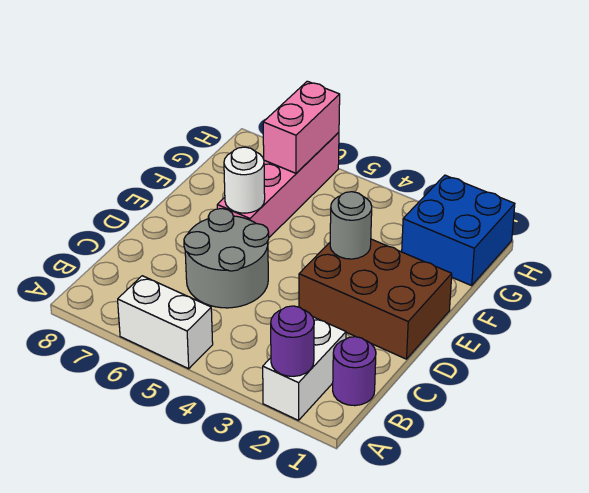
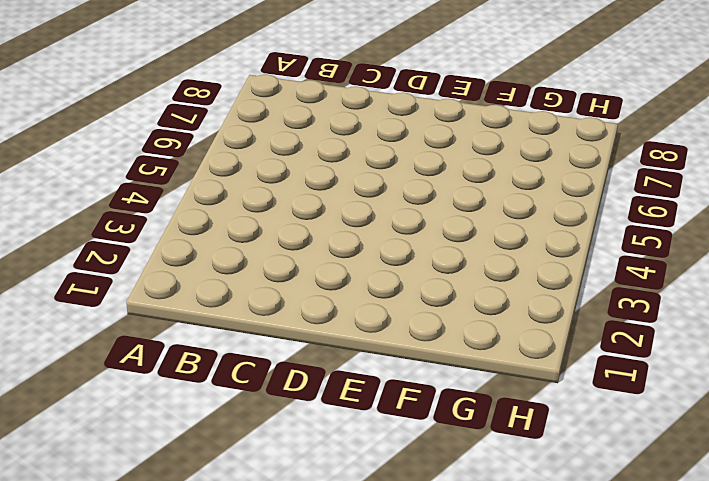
none -> white 1x2 brick [263,317,346,420]
none -> white 1x2 brick [118,276,213,369]

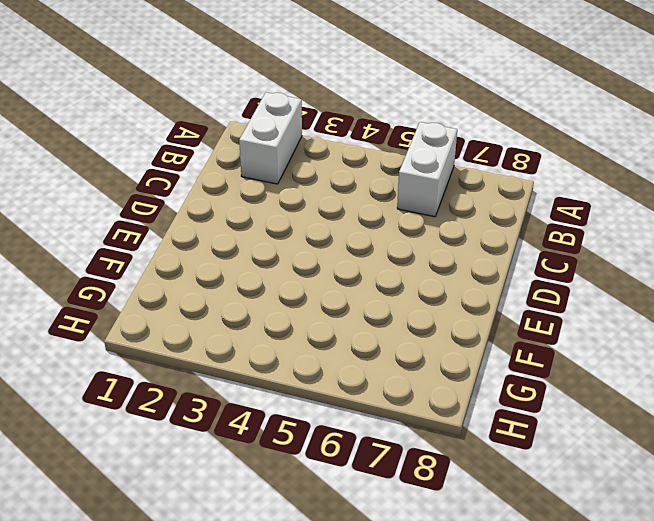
white 1x2 brick [397,122,457,217] -> white 1x2 brick turned to [118,276,213,369]
none -> purple 1x1 round brick [333,337,376,406]
none -> grey 2x2 round brick [184,209,269,308]

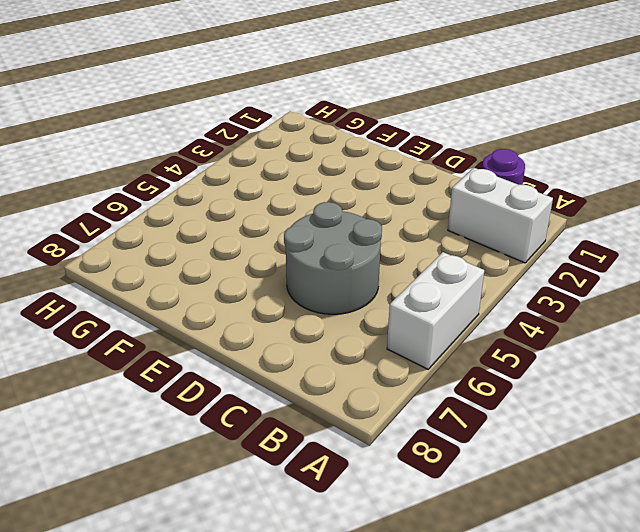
none -> brown 2x3 brick [299,239,452,359]
none -> pink 1x4 brick [217,132,339,237]

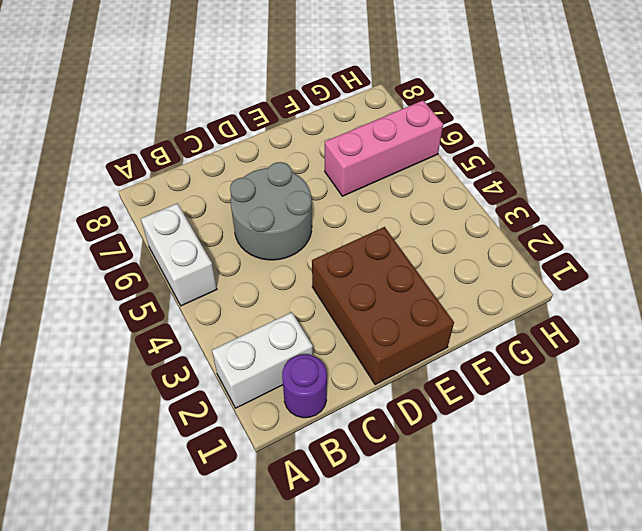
pink 1x3 brick [325,101,443,196] -> pink 1x4 brick [217,132,339,237]
none -> blue 2x2 brick [402,175,515,286]
none -> purple 1x1 round brick [271,306,314,376]

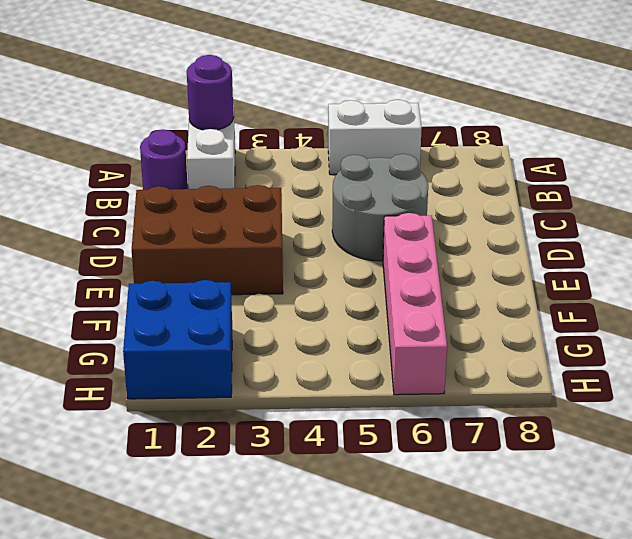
none -> grey 1x1 round brick [330,192,372,259]
none -> white 1x1 round brick [224,147,265,213]

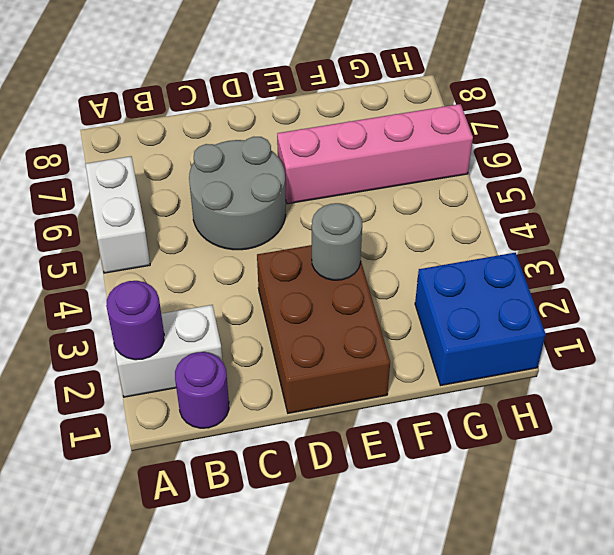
none -> white 1x1 round brick [224,147,265,213]
none -> pink 1x2 brick [263,81,340,173]

